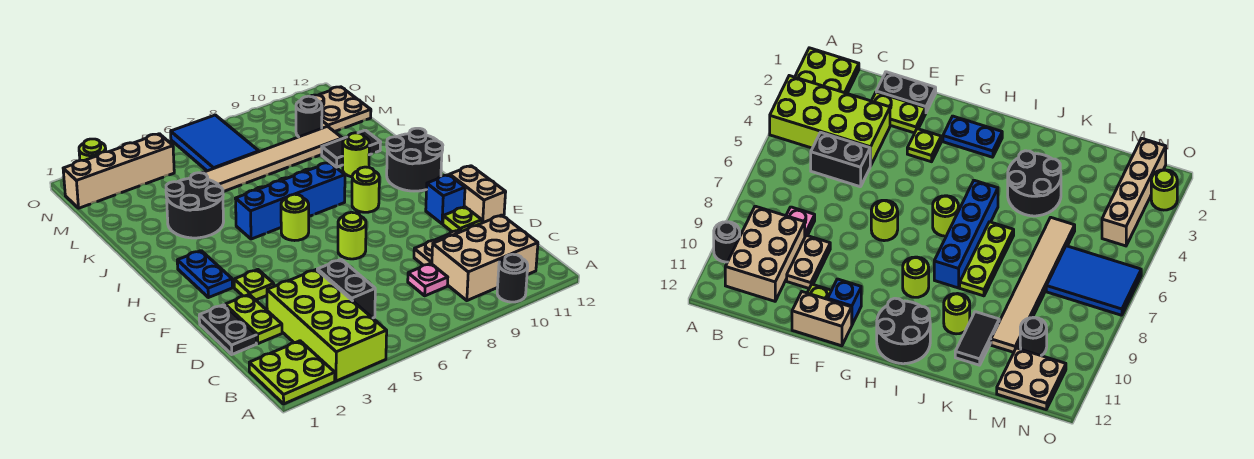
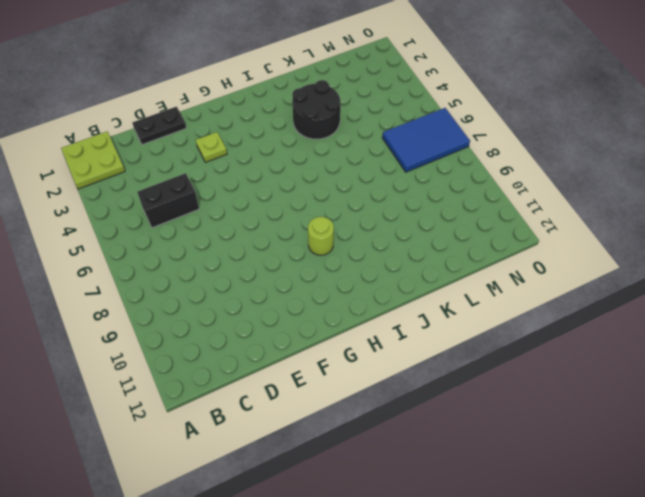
none -> lime 2x4 brick [267,270,387,381]
none -> black 1x1 round brick [497,254,528,302]
none -> tan 2x3 brick [432,215,538,301]

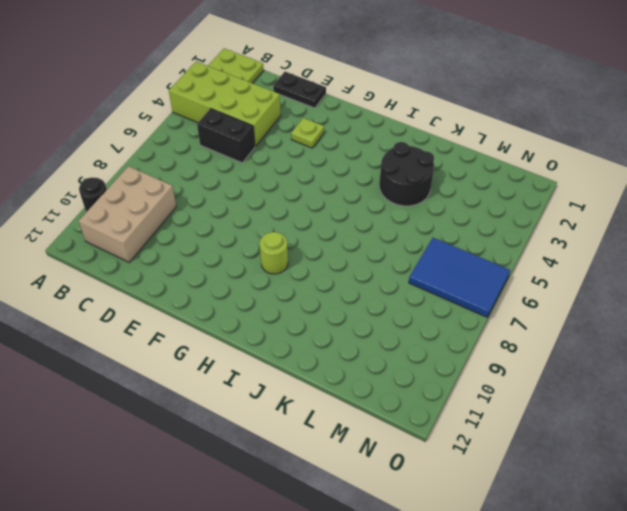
none -> pink 1x1 plate [408,263,448,296]
none -> lime 1x2 plate [225,294,282,344]
none -> tan 1x2 plate [414,230,461,265]

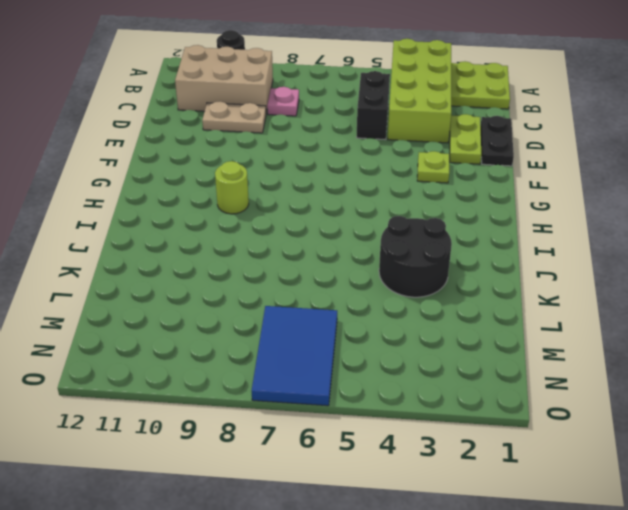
none -> lime 1x1 plate [443,207,482,232]
none -> tan 1x2 brick [450,166,506,223]
none -> lime 1x1 round brick [338,212,366,259]

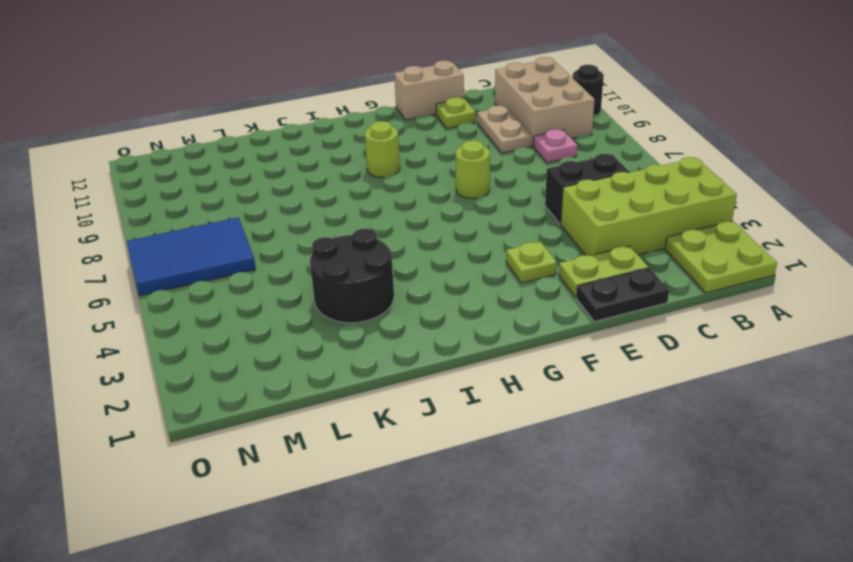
none -> blue 1x1 brick [426,175,465,224]
none -> blue 1x2 plate [177,251,232,298]
none -> lime 1x1 round brick [281,194,309,241]

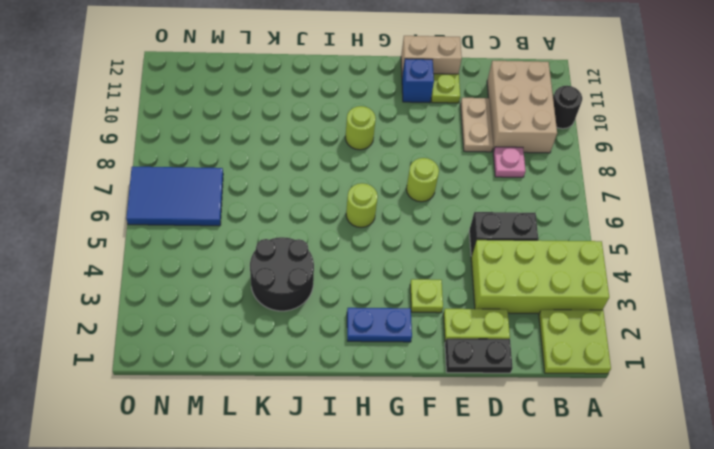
none -> black 2x2 round brick [387,128,443,191]
none -> blue 1x4 brick [235,162,345,239]
none -> lime 1x3 plate [960,222,1014,296]

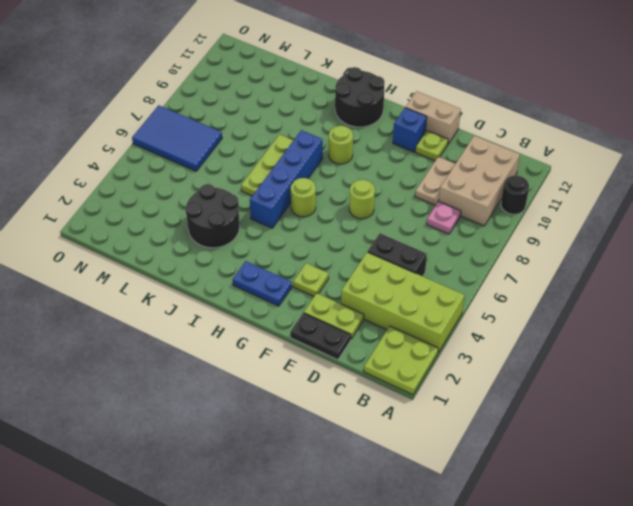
none -> lime 1x1 round brick [343,133,369,177]
none -> black 1x2 tile [322,130,381,167]
none -> tan 1x6 tile [203,126,342,192]

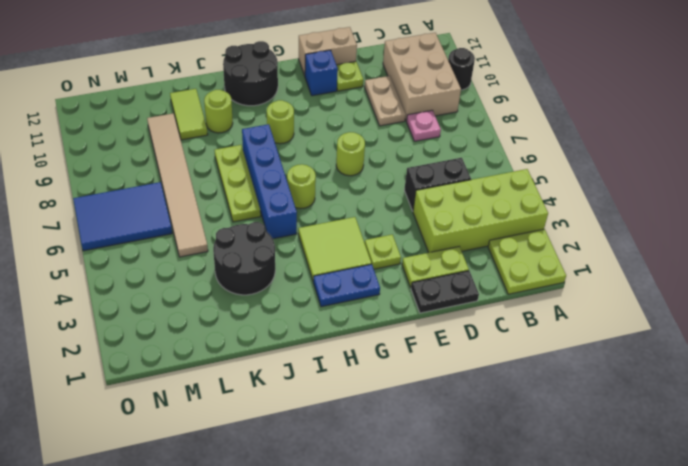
lime 2x2 tile [298,217,372,280] -> none
lime 1x2 tile [170,89,208,140] -> black 1x2 tile [322,130,381,167]
none -> black 1x1 round brick [296,96,322,137]
none -> tan 2x2 plate [310,87,371,132]
none -> tan 1x4 brick [63,134,174,208]

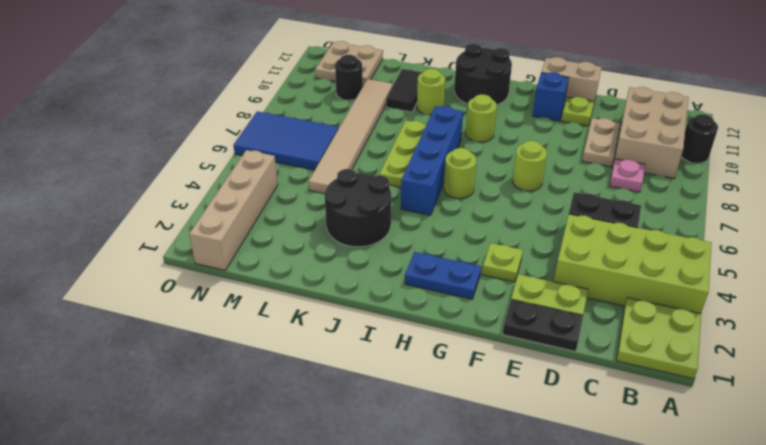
none -> lime 1x1 round brick [79,139,106,161]

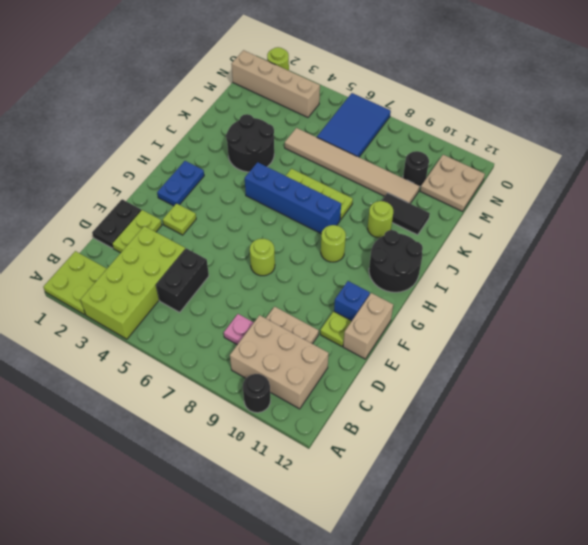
none -> lime 1x1 round brick [281,194,309,241]

